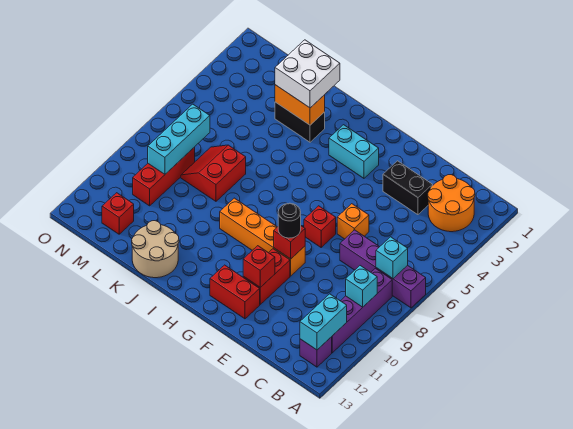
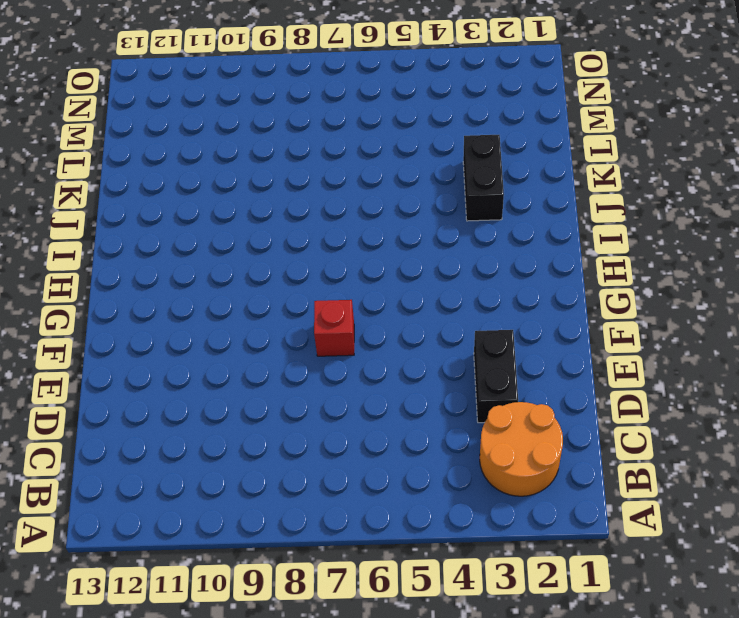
none -> purple 1x4 brick [340,230,426,308]
none -> purple 1x4 brick [332,268,392,353]
none -> purple 1x1 brick [300,337,332,367]

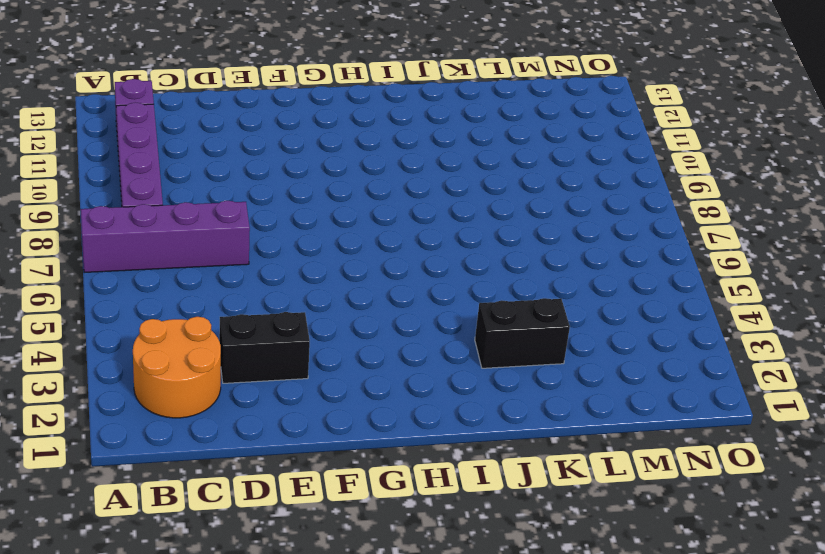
none -> orange 1x1 brick [337,204,369,239]
none -> red 1x1 brick [304,206,336,247]
none -> orange 1x4 brick [220,198,305,276]

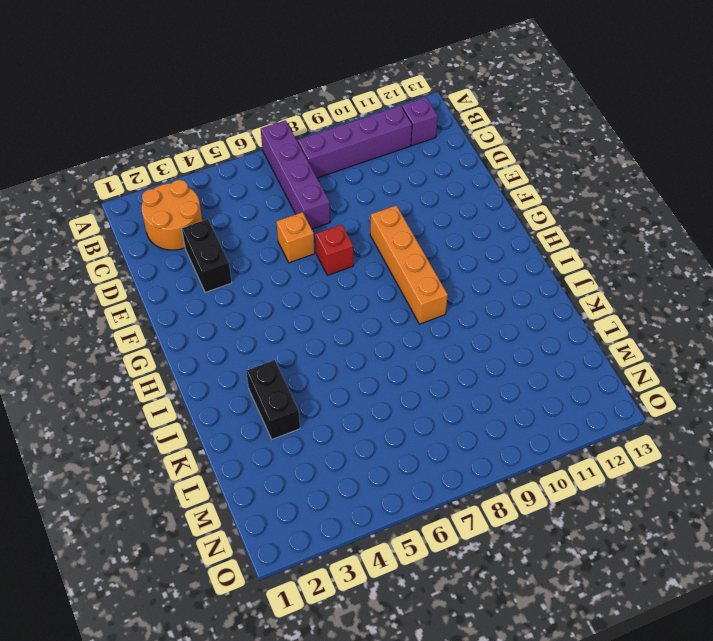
none -> red 1x2 brick [243,249,290,304]
none -> red 1x2 brick [210,265,260,319]
none -> cyan 1x2 brick [329,125,379,178]

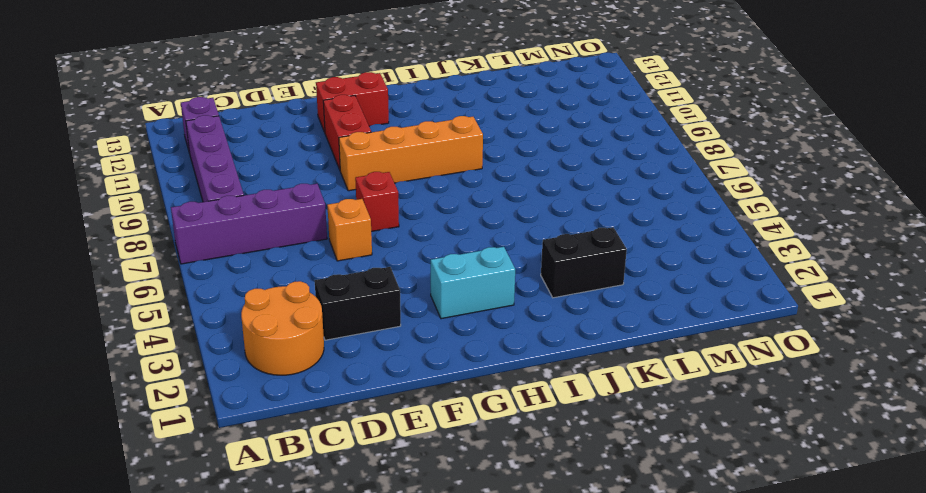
none -> tan 2x2 round brick [132,221,179,278]
none -> red 2x2 slope [181,145,246,201]
none -> red 1x3 brick [133,147,195,206]

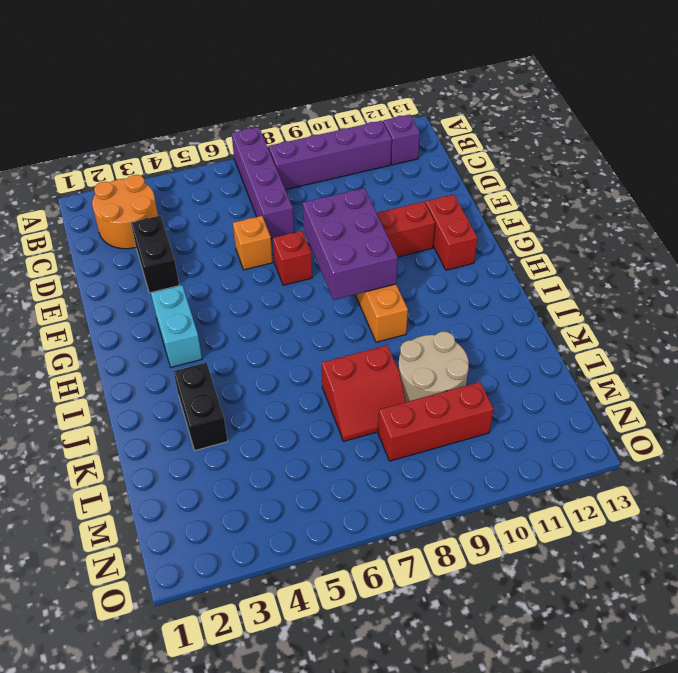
purple 2x3 brick [303,188,398,300] -> red 1x1 brick [274,226,305,259]
tan 2x2 round brick [398,332,469,402] -> tan 2x2 round brick moved to [132,221,179,278]
none -> red 1x1 brick [102,193,134,234]
none -> cyan 1x1 brick [376,237,408,279]
none -> cyan 1x1 brick [346,266,377,307]

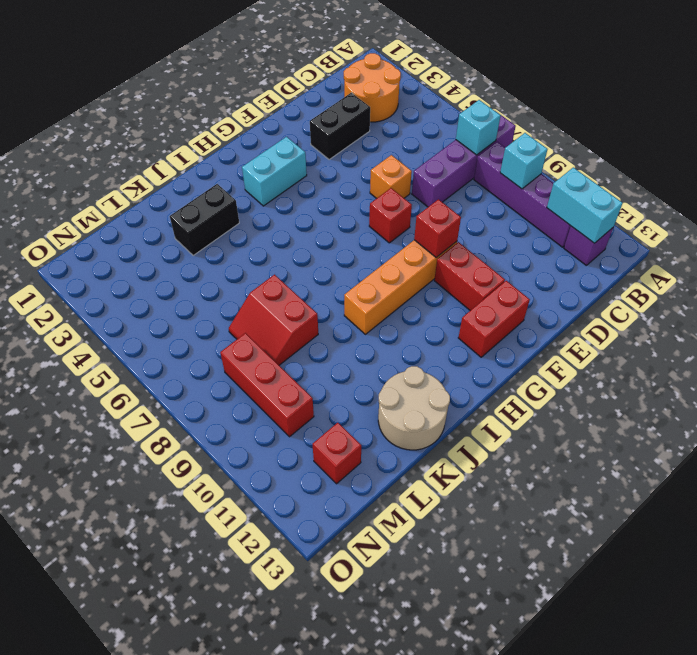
none -> red 1x1 brick [243,246,275,287]
none -> orange 1x2 brick [275,85,325,125]
none -> cyan 1x3 brick [148,104,210,174]

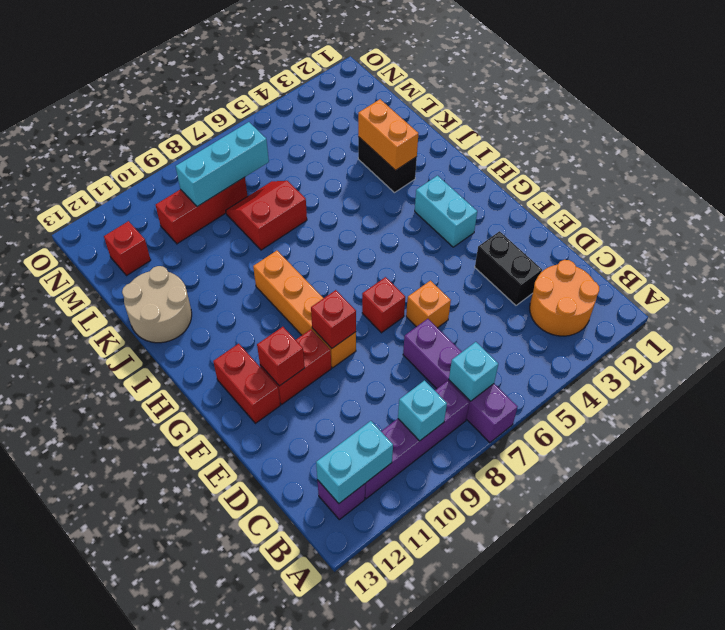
none -> black 1x1 round brick [278,203,301,238]
none -> white 2x2 brick [275,40,340,108]

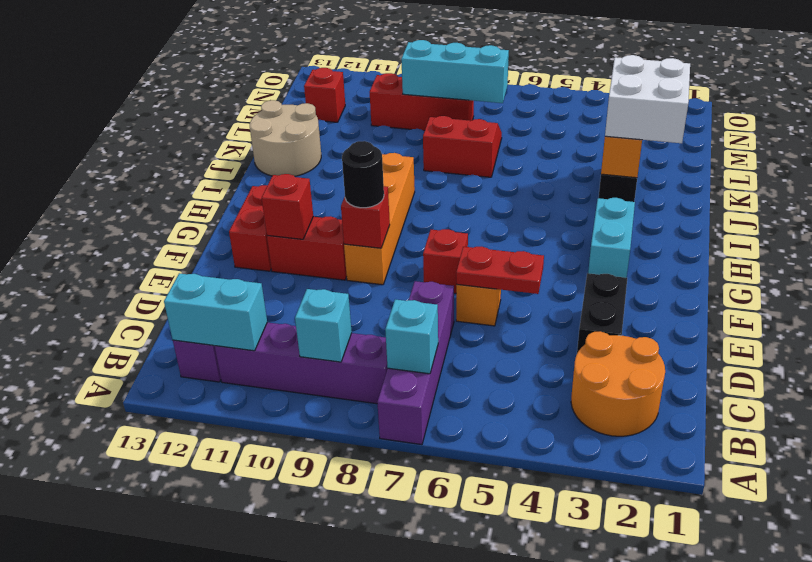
red 1x2 plate [456,247,544,294] -> none

